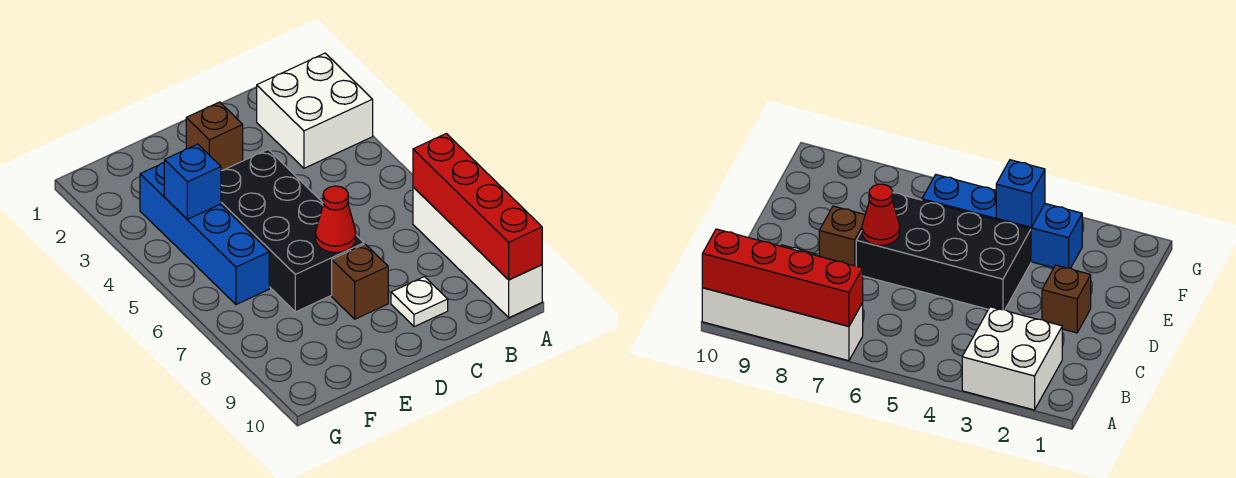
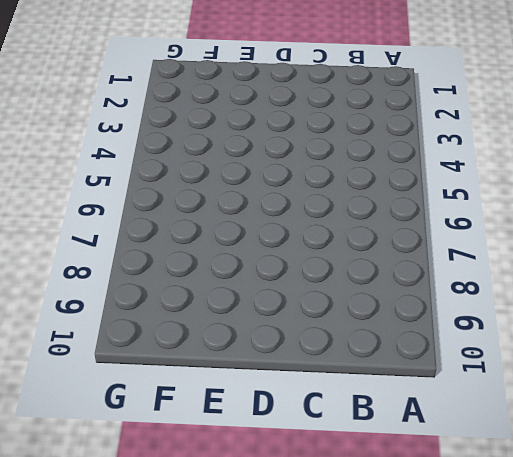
none -> white 2x2 brick [257,53,373,168]
none -> white 1x4 brick [413,187,542,318]

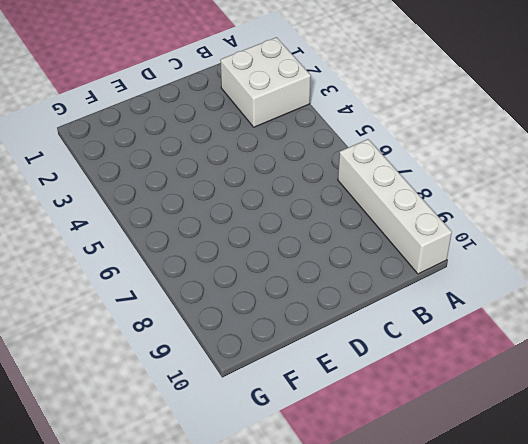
none -> white 1x1 plate [391,277,448,327]
none -> brown 1x1 brick [186,102,243,171]

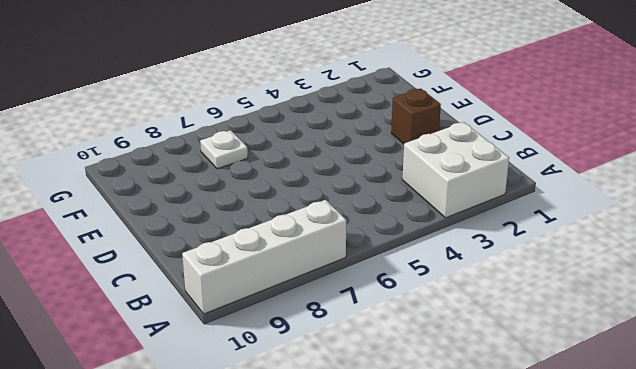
white 1x1 plate [200,130,248,169] -> white 1x1 plate moved to [391,277,448,327]
none -> black 2x4 brick [221,150,364,312]
none -> brown 1x1 brick [332,244,388,319]

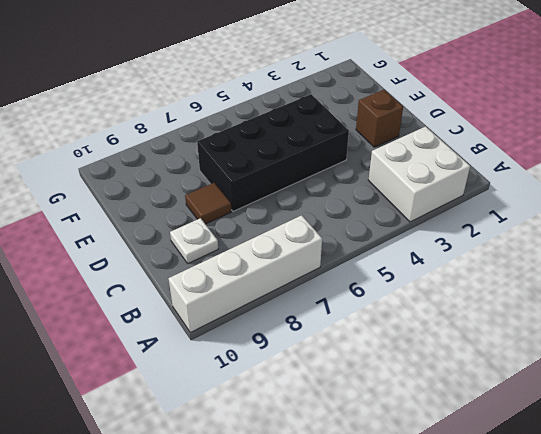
brown 1x1 tile [185,183,232,224] -> brown 1x1 brick [332,244,388,319]
none -> blue 1x4 brick [140,163,269,305]
none -> red 1x4 brick [413,134,542,280]

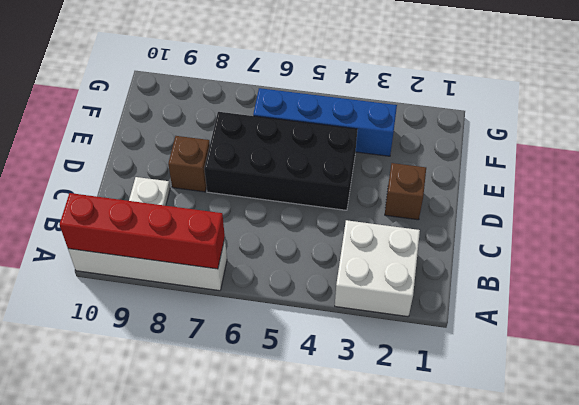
none -> red 1x1 cone [315,186,356,253]
none -> blue 1x1 brick [164,144,221,219]

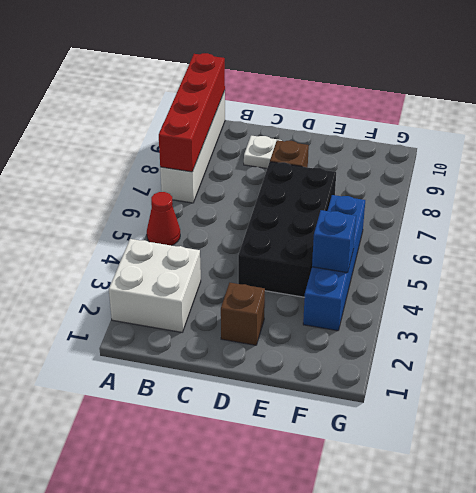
red 1x1 cone [147,192,180,246] -> red 1x1 cone moved to [315,186,356,253]

